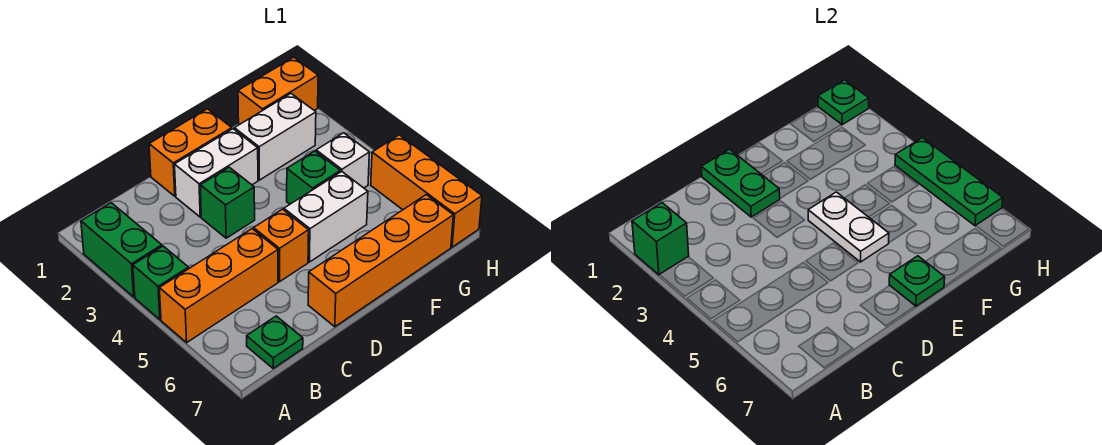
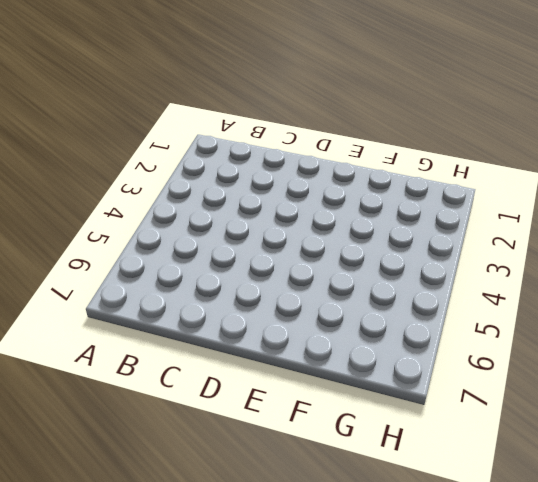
none -> green 1x2 brick [81,203,162,297]
none -> green 1x1 brick [133,246,189,319]
none -> orange 1x3 brick [159,229,278,342]

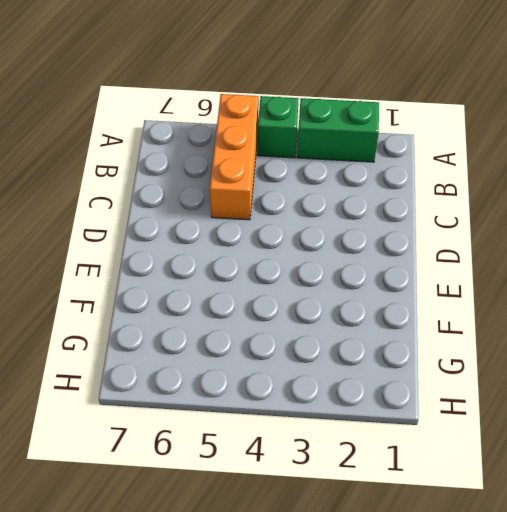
none -> green 1x1 plate [247,316,303,368]
none -> orange 1x2 brick [149,109,232,196]
none -> white 1x2 brick [175,129,258,217]

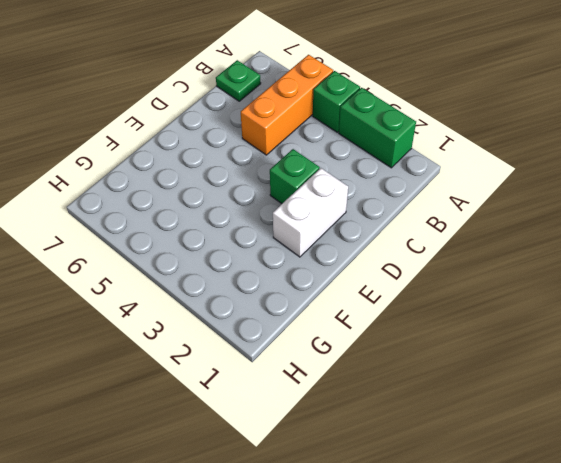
none -> orange 1x2 brick [149,109,232,196]
none -> orange 1x1 brick [254,209,309,282]
none -> orange 1x4 brick [308,195,453,327]

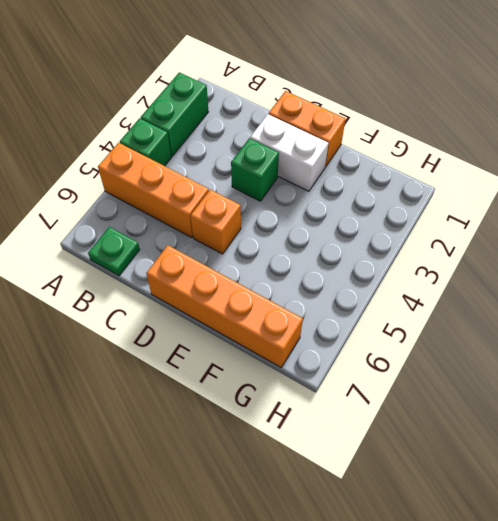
none -> white 1x2 brick [284,172,368,262]
none -> white 1x2 brick [234,94,316,180]
none -> green 1x1 brick [287,151,340,204]

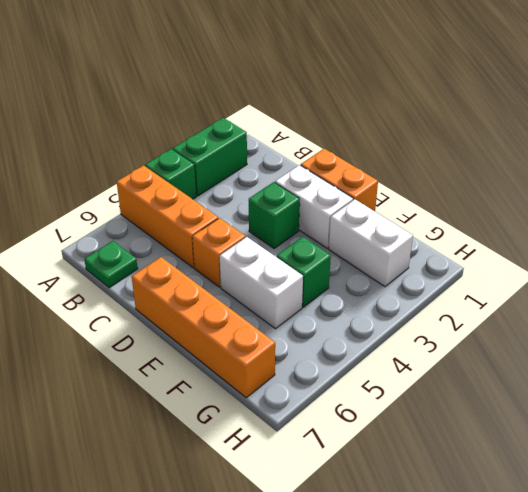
none -> orange 1x2 brick [238,57,318,125]
none -> white 1x1 brick [316,133,369,188]
none -> orange 1x3 brick [371,135,482,247]

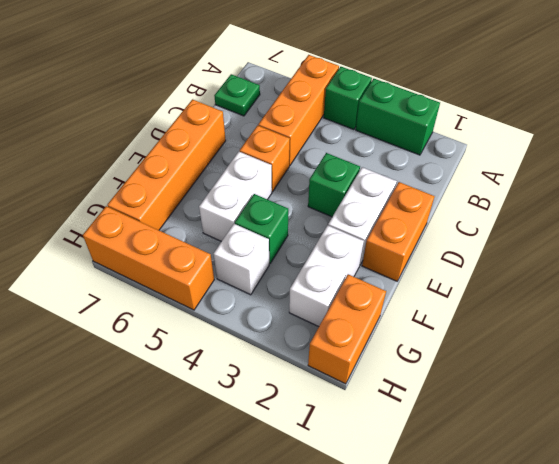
none -> green 1x1 brick [632,203,689,275]
none -> green 1x2 plate [701,149,780,217]
none -> white 1x2 plate [808,192,889,262]

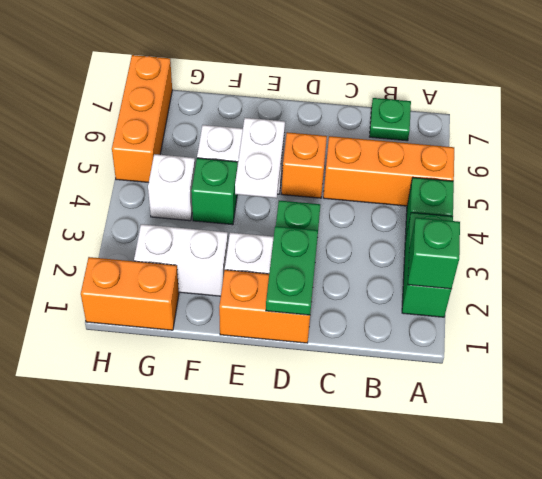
none -> orange 1x4 brick [308,195,453,327]
none -> green 1x1 plate [889,256,945,306]
none -> green 1x1 plate [818,80,869,125]

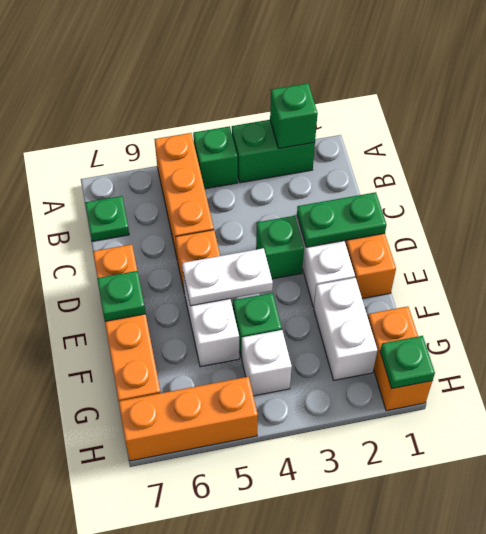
none -> green 1x3 plate [895,138,1003,226]

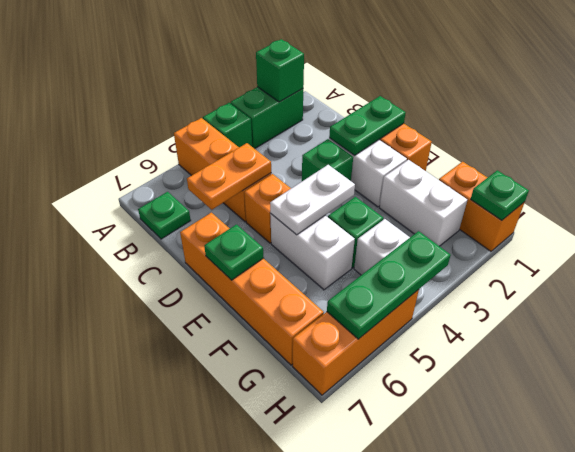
orange 1x2 plate [187,143,271,210] -> none

